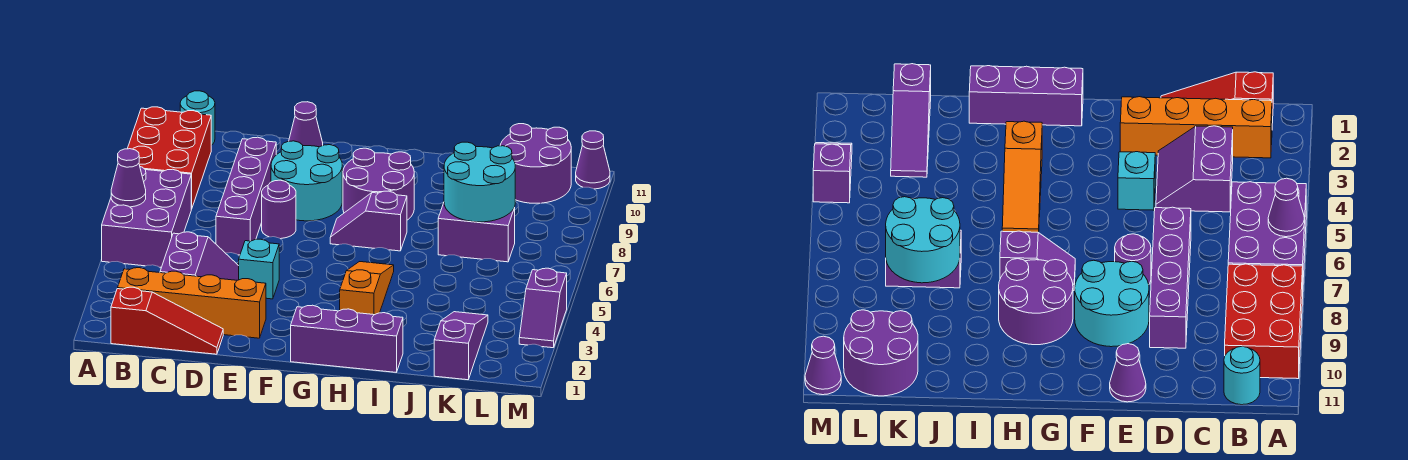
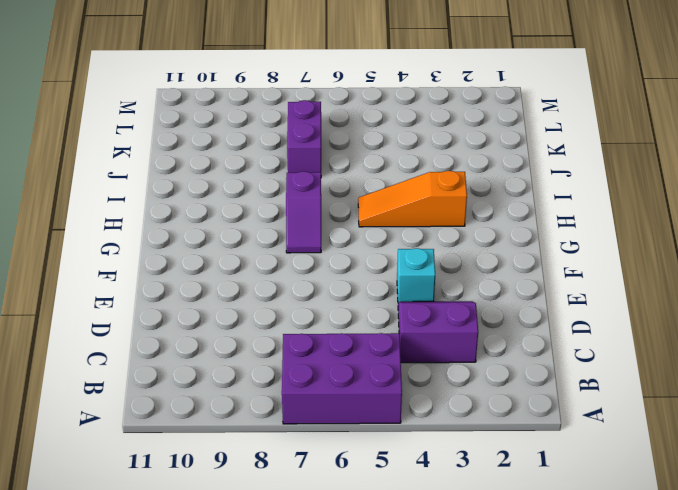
none -> red 2x3 brick [127,107,211,209]
none -> red 1x3 slope [111,287,223,354]
none -> orange 1x4 brick [118,268,266,338]

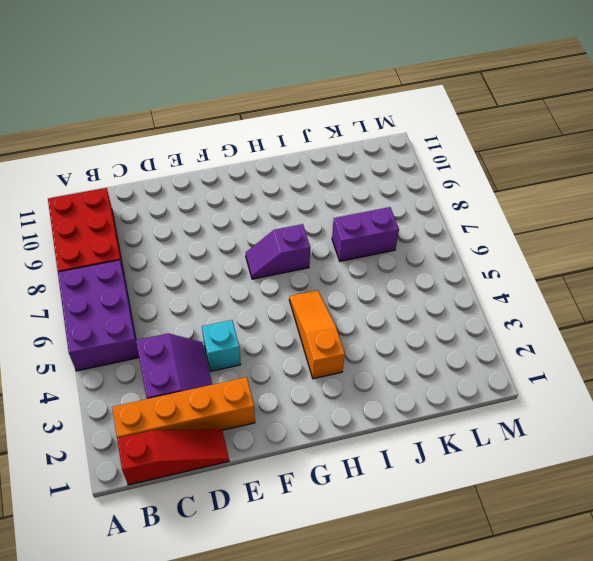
none -> cyan 1x1 round brick [180,91,215,145]
none -> purple 1x4 brick [216,137,276,255]
none -> purple 1x1 round brick [262,180,296,239]

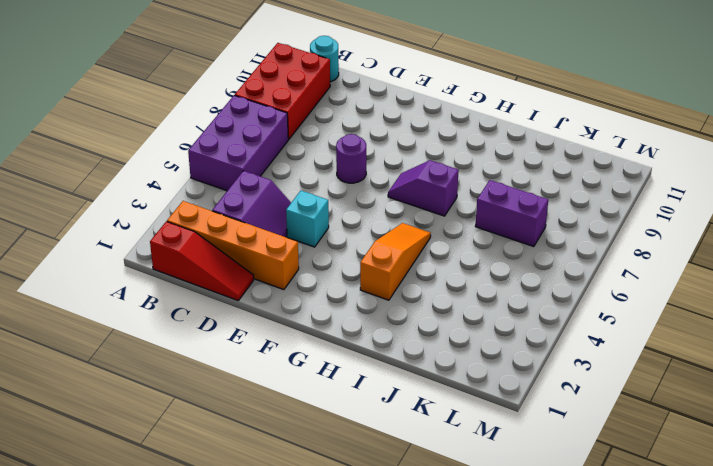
none -> purple 1x4 brick [216,137,276,255]
none -> cyan 2x2 round brick [271,141,342,221]
none -> purple 1x1 cone [289,102,323,147]

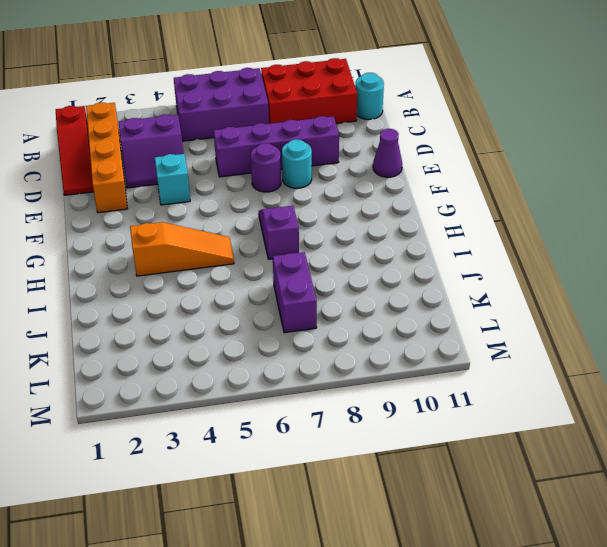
cyan 1x1 round brick [282,139,312,188] -> cyan 2x2 round brick [271,141,342,221]
none -> purple 1x3 brick [291,305,403,372]
none -> purple 2x2 round brick [343,148,414,220]
none -> purple 1x3 slope [434,312,488,380]

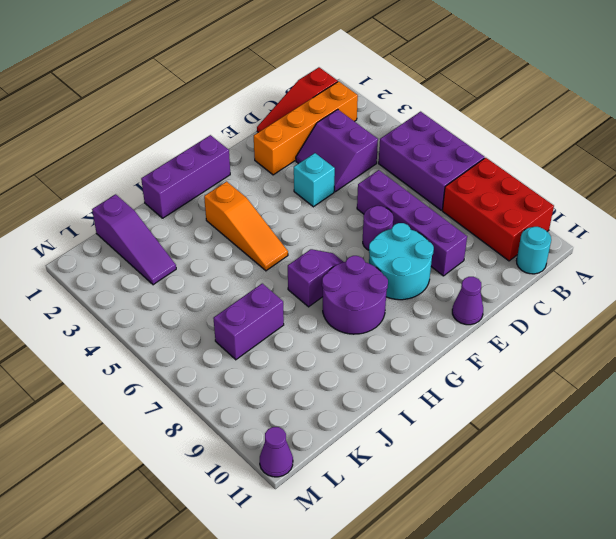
none -> purple 2x2 round brick [500,124,571,203]
none -> purple 1x2 slope [519,268,567,348]
none -> purple 1x1 cone [111,149,146,207]

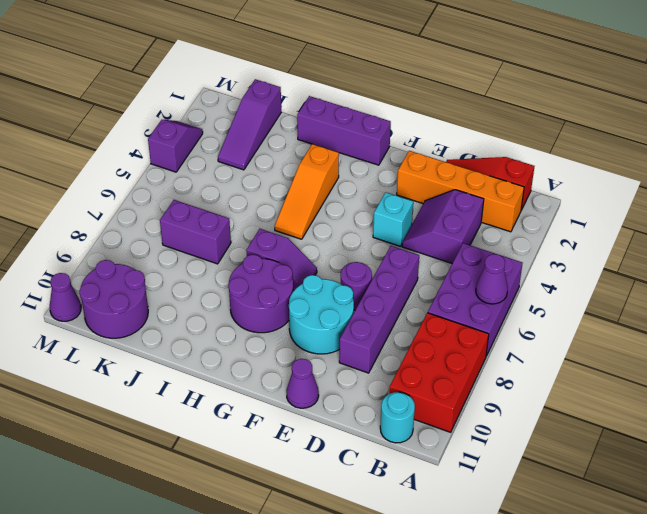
none -> cyan 2x2 round brick [444,142,515,222]

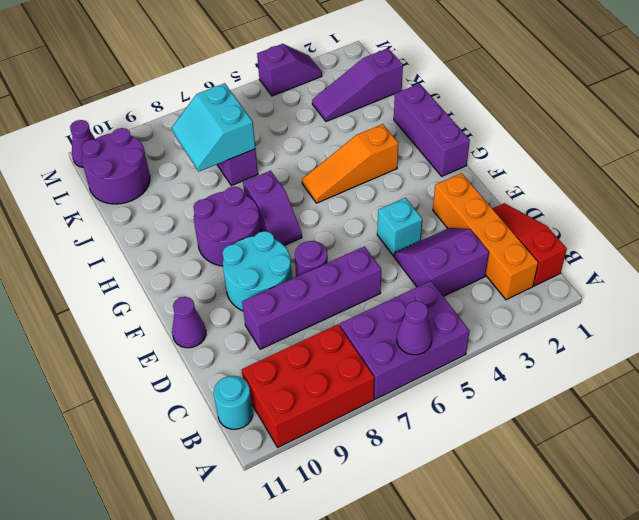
cyan 2x2 slope [172,83,255,171] -> cyan 2x2 round brick [444,142,515,222]

